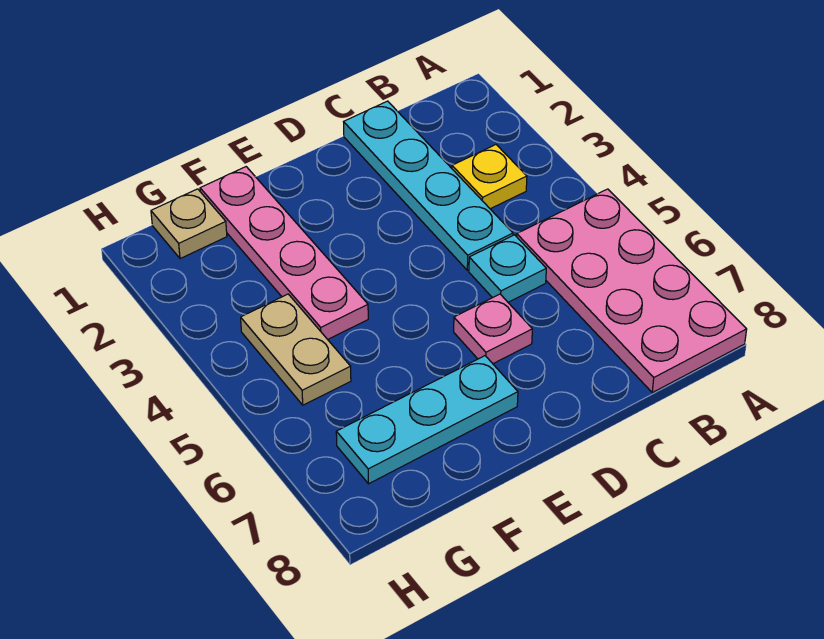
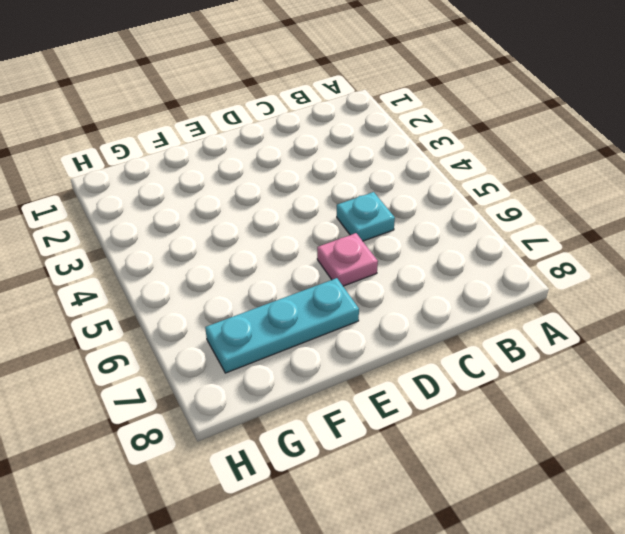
none -> pink 2x4 plate [517,189,747,393]
none -> yellow 1x1 plate [452,145,527,209]

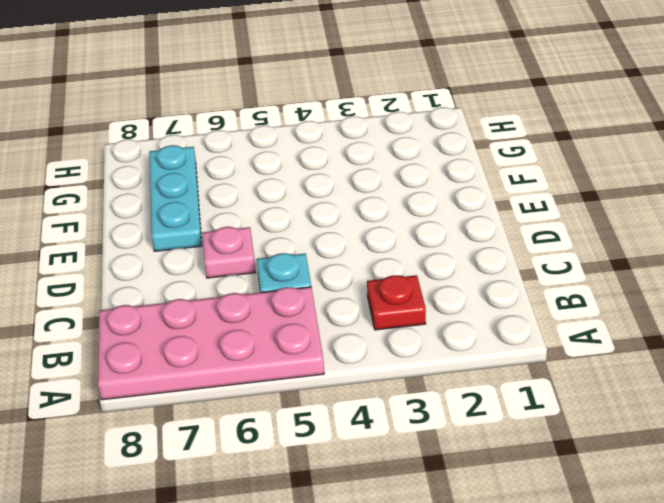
red 1x1 plate [367,275,426,330] -> yellow 1x1 plate [452,145,527,209]
none -> cyan 1x4 plate [344,101,513,270]
none -> pink 1x4 plate [200,167,368,339]

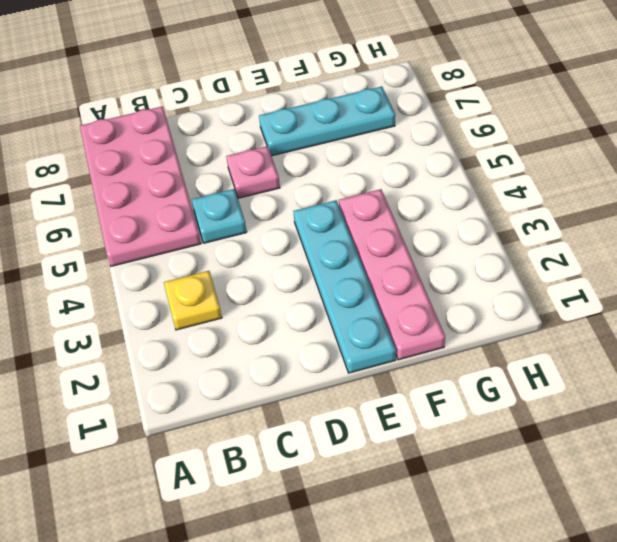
cyan 1x4 plate [294,200,396,373] -> cyan 1x4 plate moved to [344,101,513,270]
none -> tan 1x1 plate [151,189,227,259]
none -> tan 1x2 plate [241,294,351,405]

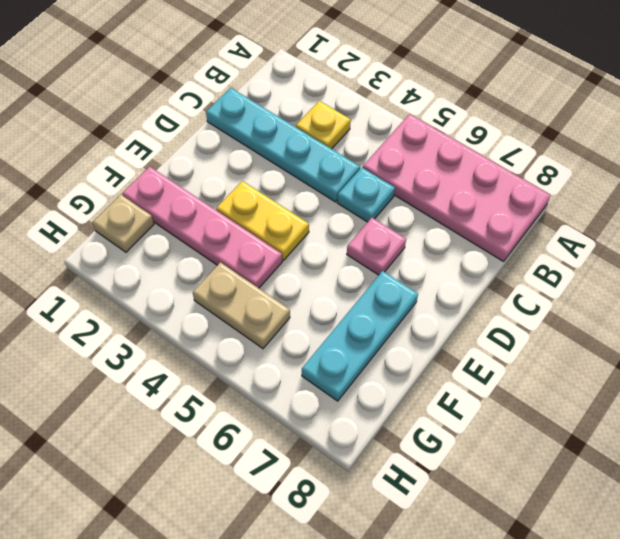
yellow 1x2 plate [216,181,309,261] -> none

